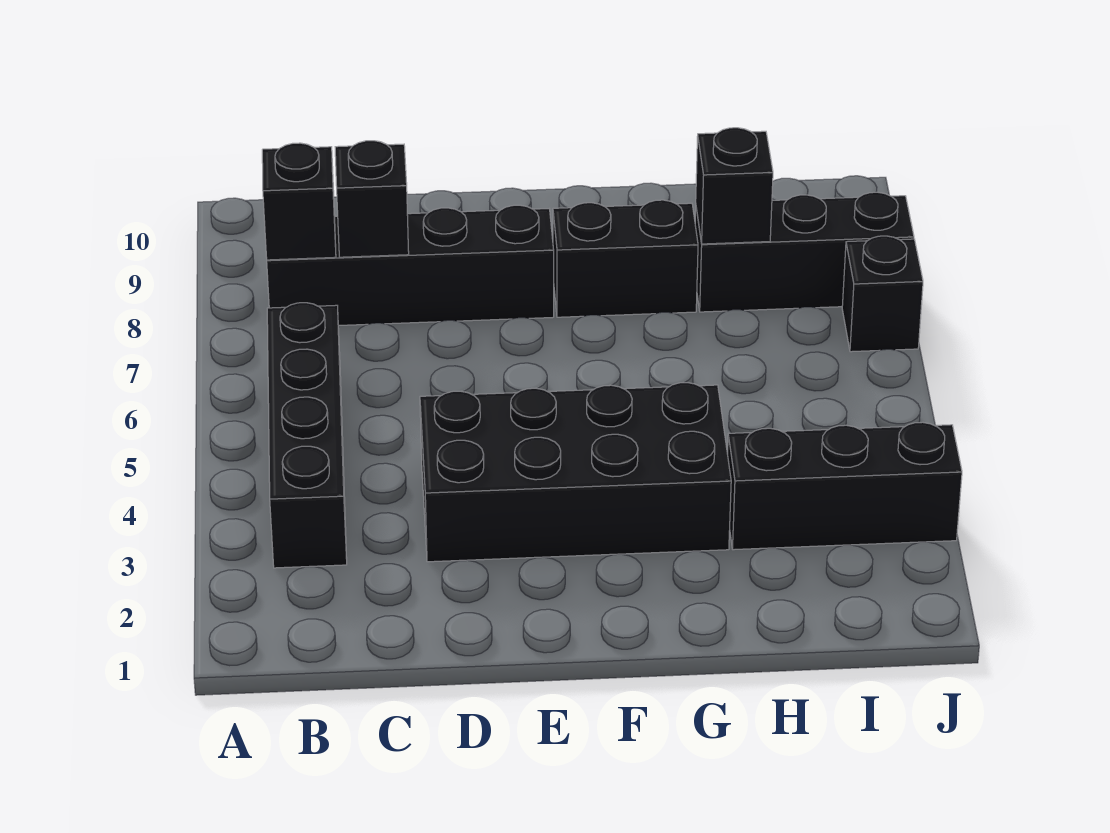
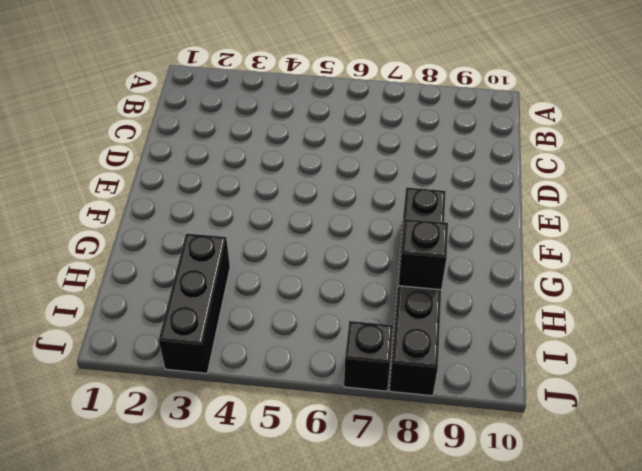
none -> black 1x4 brick [267,303,347,568]
none -> black 1x4 brick [267,205,554,326]

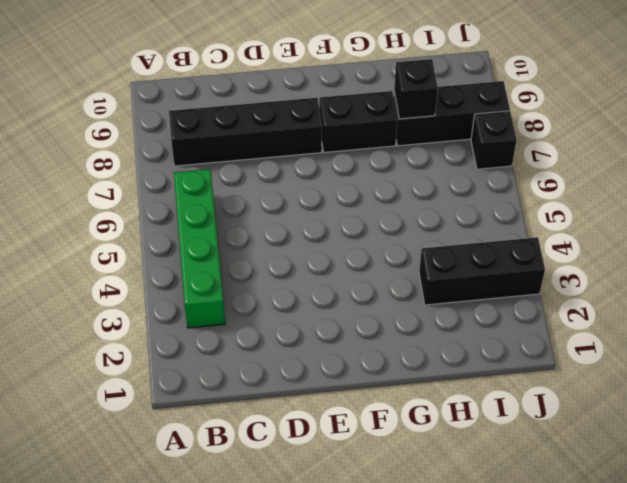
green 1x4 brick [174,169,225,328] -> black 1x4 brick [267,303,347,568]
none -> black 2x4 brick [420,383,731,562]
none -> black 1x1 brick [262,143,336,260]

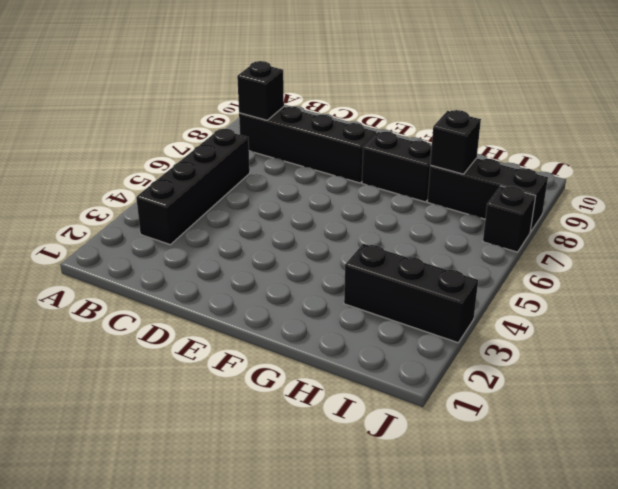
none -> black 2x4 brick [420,383,731,562]
none -> black 1x1 brick [335,141,409,257]

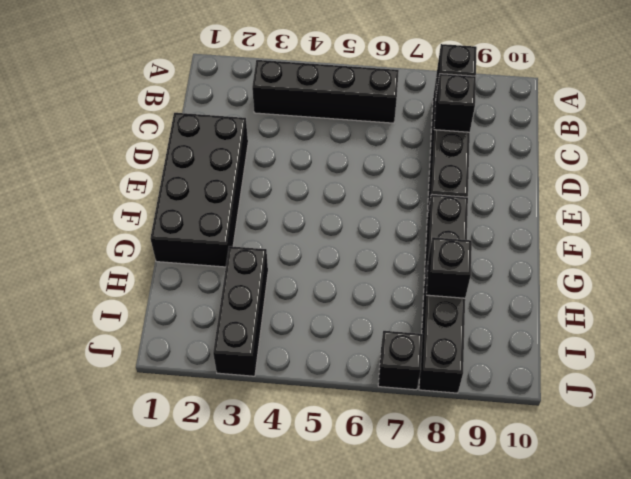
black 2x4 brick [150,113,248,267] -> black 2x4 brick moved to [420,383,731,562]

